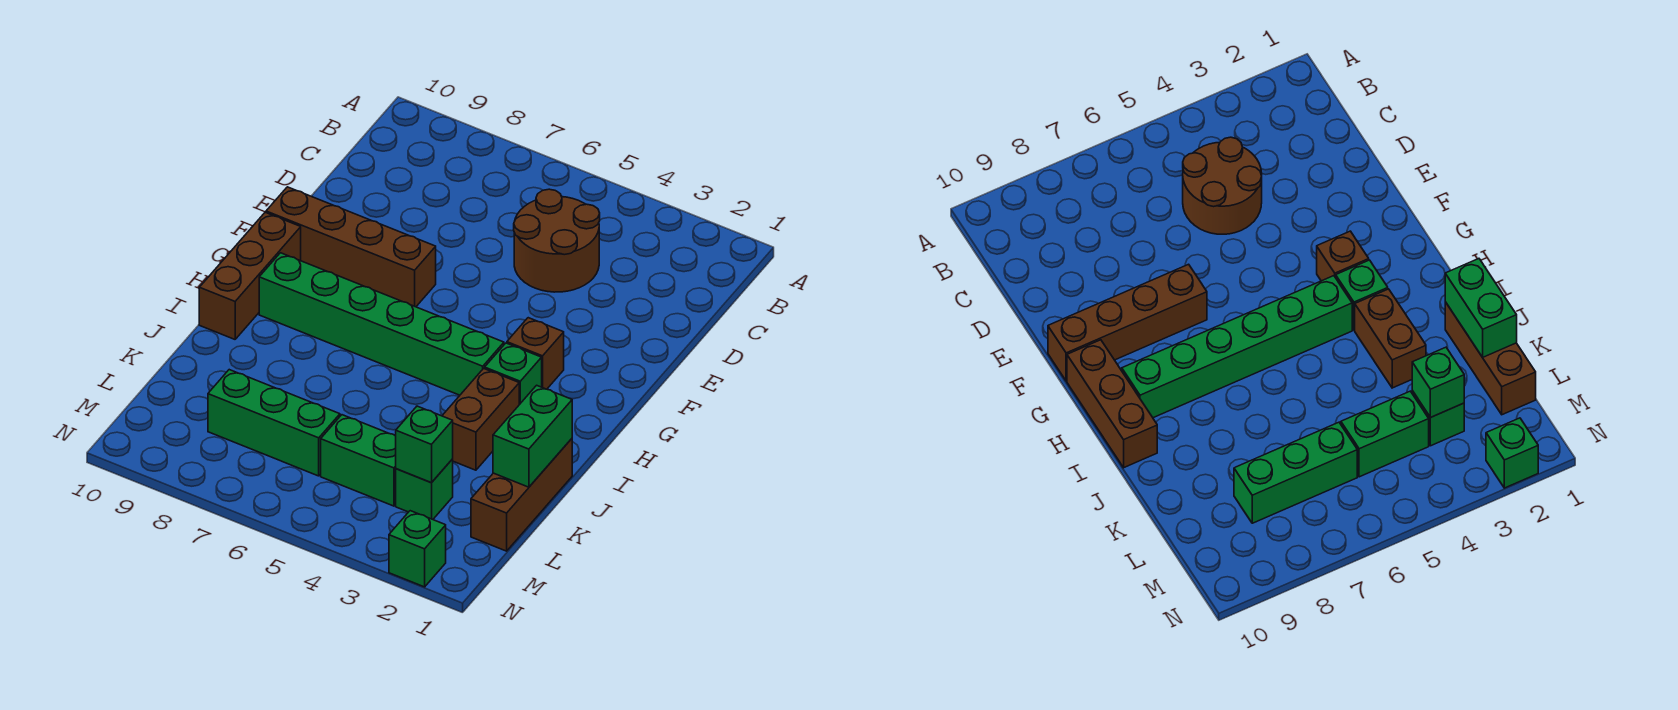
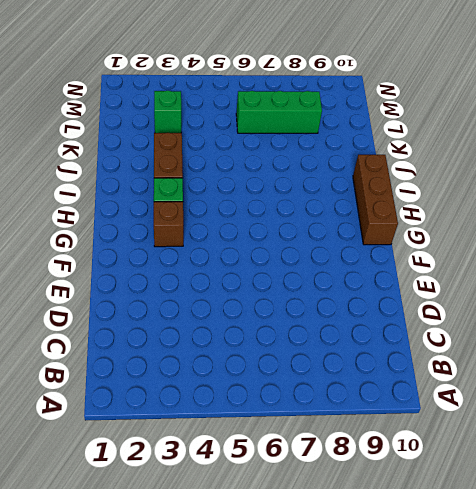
none -> brown 2x2 round brick [514,189,600,292]
none -> brown 1x4 brick [266,187,436,307]
none -> green 1x6 brick [259,253,504,395]

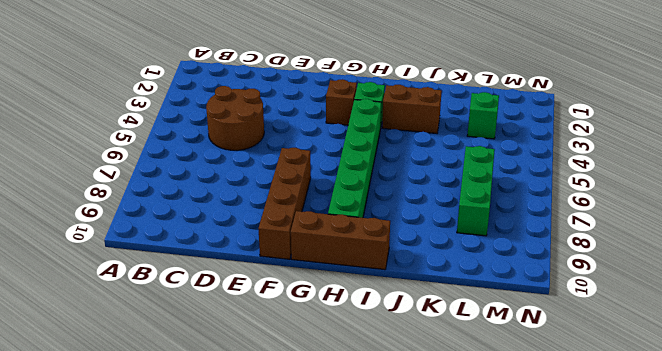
none -> brown 1x3 brick [471,439,572,551]
none -> green 1x2 brick [321,415,396,506]
none -> green 1x1 brick [389,511,446,587]

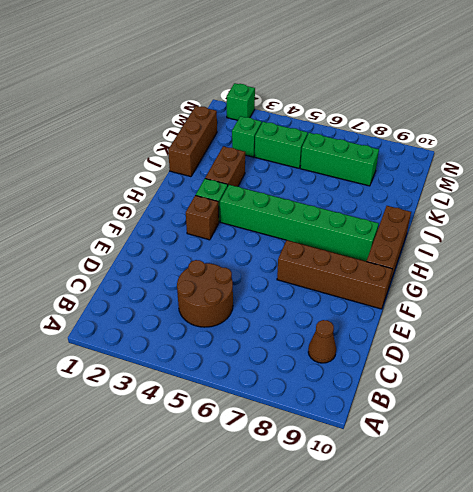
brown 1x1 cone [308,320,336,363] -> none
none -> green 1x2 brick [493,385,572,487]
none -> green 1x1 brick [396,406,453,483]

